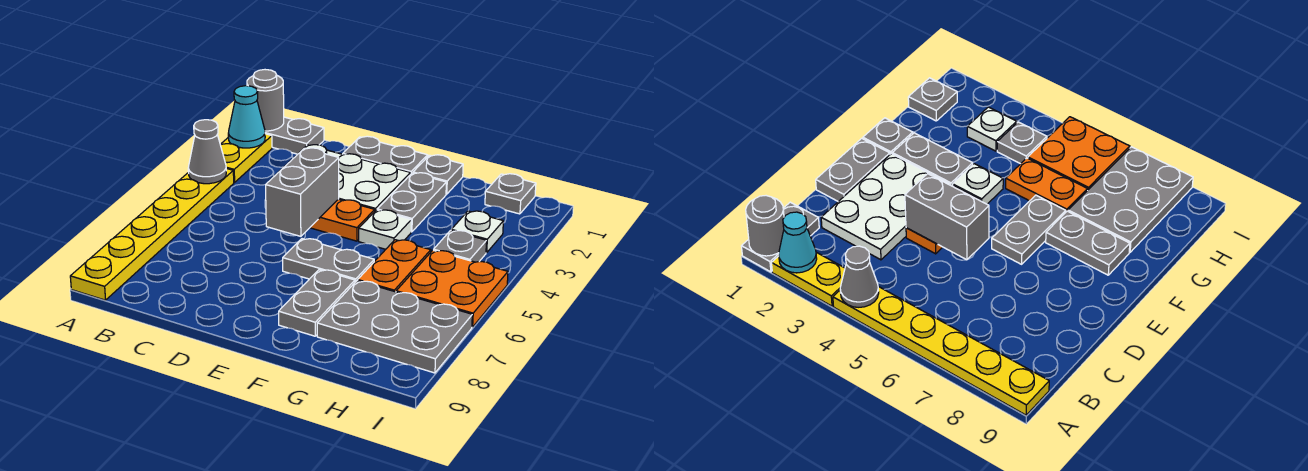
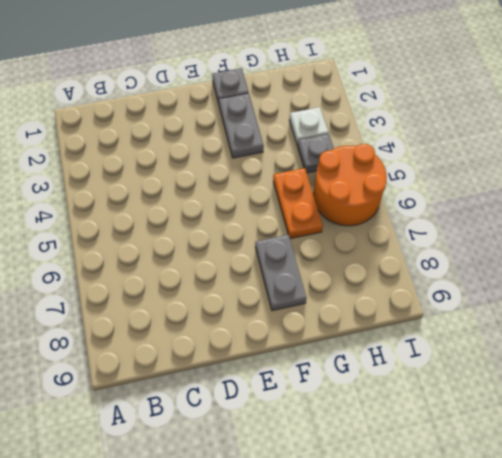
orange 2x2 round brick [313,144,387,226] -> orange 2x2 plate [396,250,508,327]
none -> grey 1x2 plate [265,117,324,154]
none -> yellow 1x2 plate [220,134,272,182]
none -> yellow 1x6 plate [70,168,234,300]

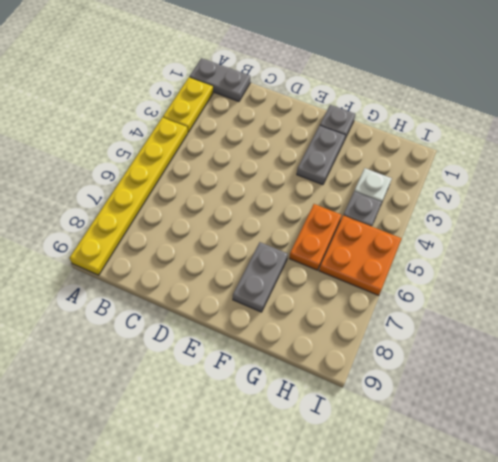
none -> white 2x3 plate [279,145,411,211]
none -> grey 1x2 plate [343,136,428,175]
none -> orange 1x2 plate [310,199,375,241]

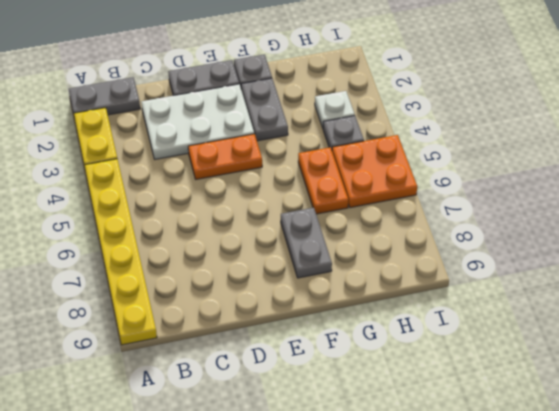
none -> grey 1x2 plate [283,239,374,282]
none -> white 1x1 plate [359,210,411,249]
none -> grey 2x3 plate [317,281,472,373]

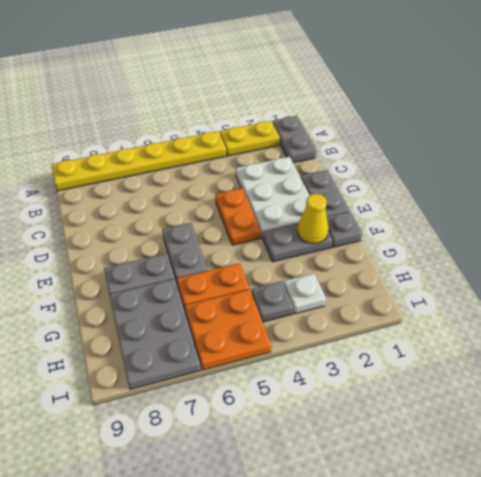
yellow 1x1 cone [297,194,328,244] -> none
none -> white 1x1 plate [359,210,411,249]
none -> grey 1x1 plate [485,174,536,214]
none -> grey 1x1 round brick [247,70,284,131]

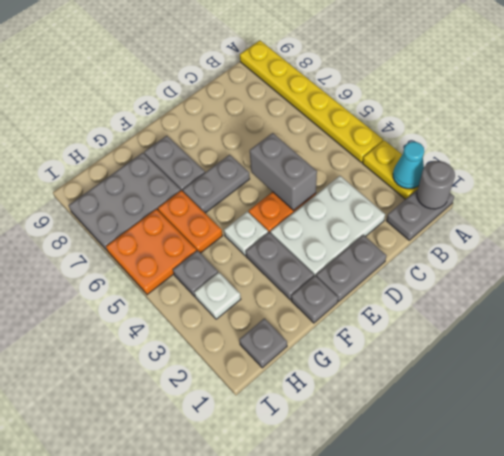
none -> grey 1x1 cone [188,120,226,184]

